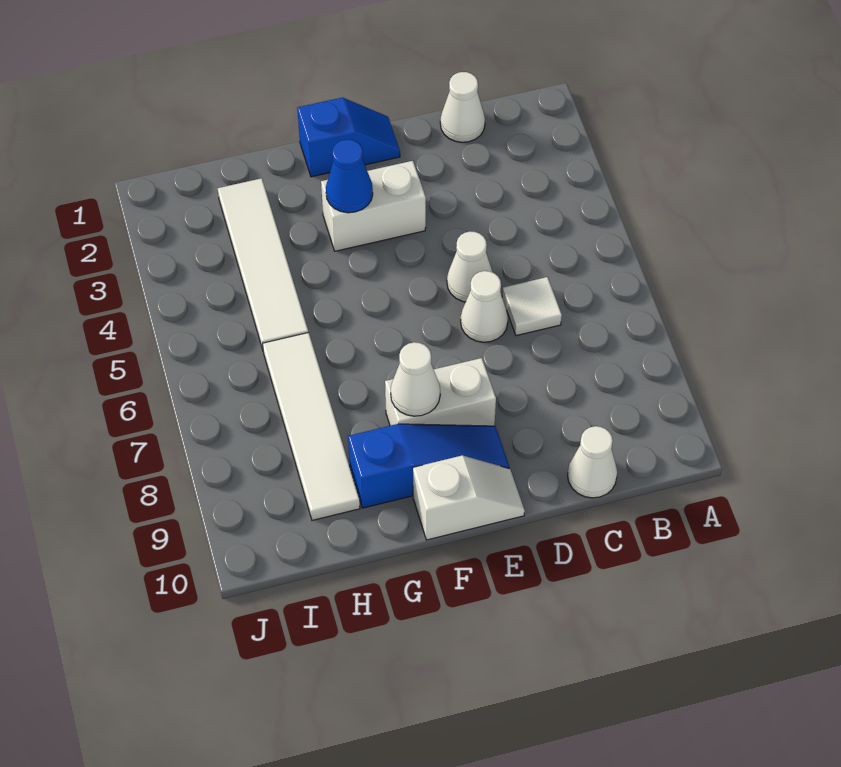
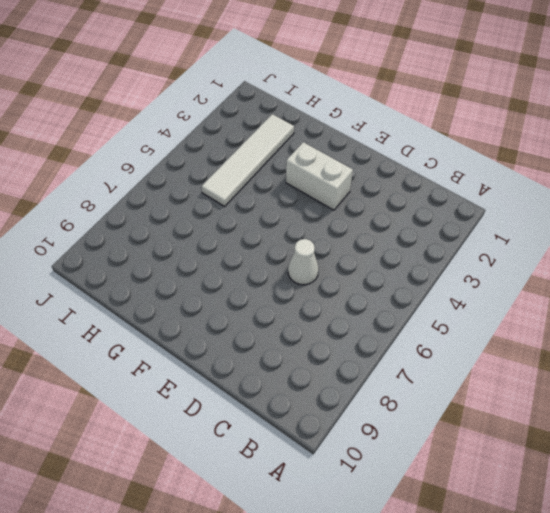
none -> white 1x1 cone [440,72,485,142]
none -> white 1x1 tile [502,277,562,336]
none -> white 1x1 cone [568,426,617,498]

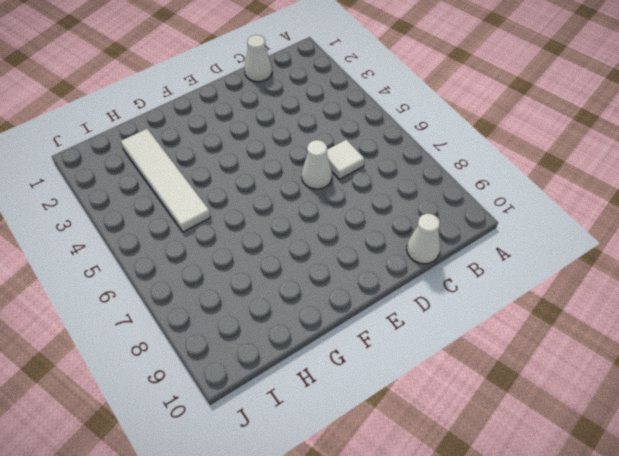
none -> white 1x1 cone [447,232,492,302]
none -> blue 1x2 slope [297,98,400,177]
none -> white 1x2 brick [321,161,426,251]

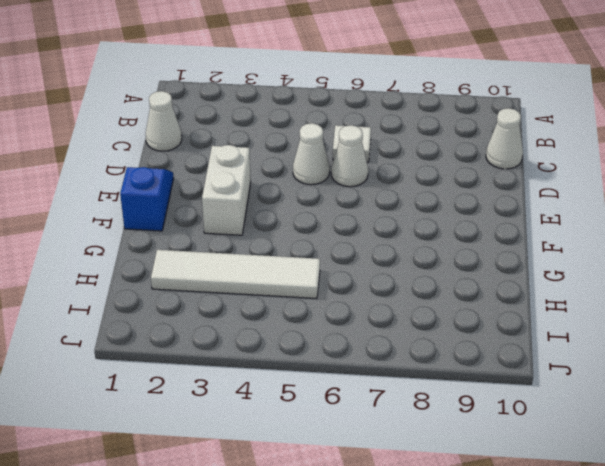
none -> white 1x2 brick [385,358,496,426]
none -> blue 1x3 slope [348,424,509,508]
none -> white 1x2 slope [413,455,525,540]

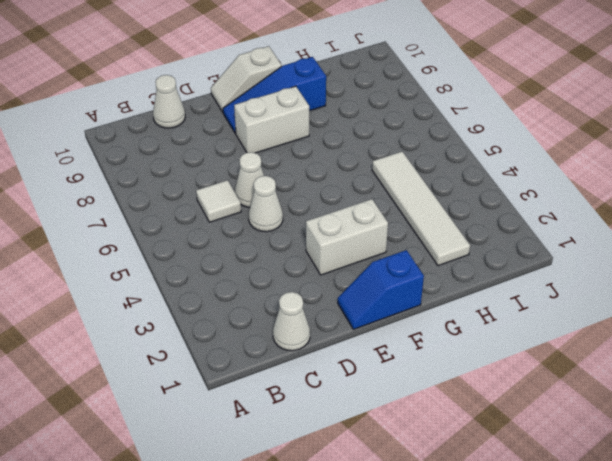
none -> white 1x4 tile [263,332,360,520]
none -> blue 1x1 cone [326,140,373,213]
none -> white 1x1 cone [391,342,440,416]

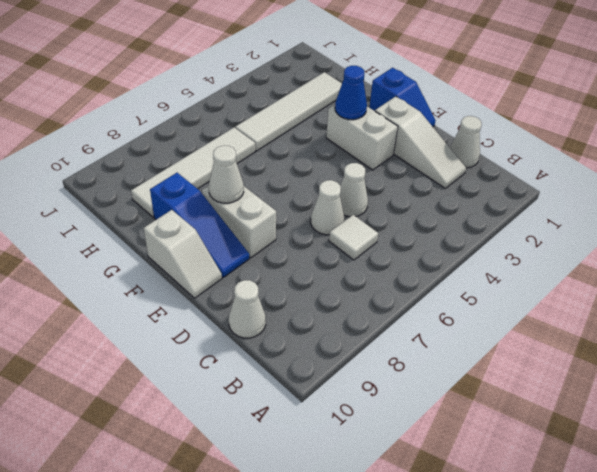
white 1x3 slope [375,96,466,188] -> none

